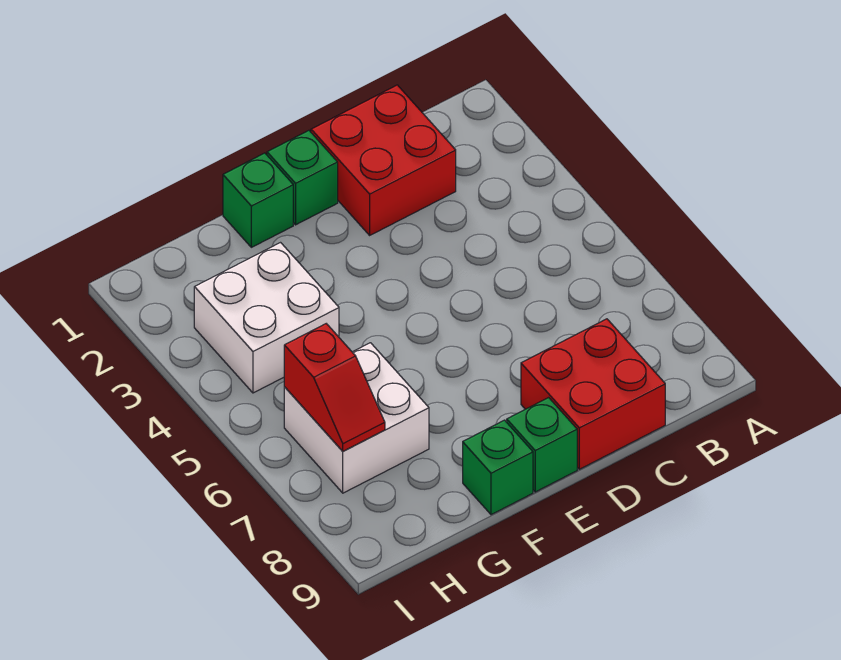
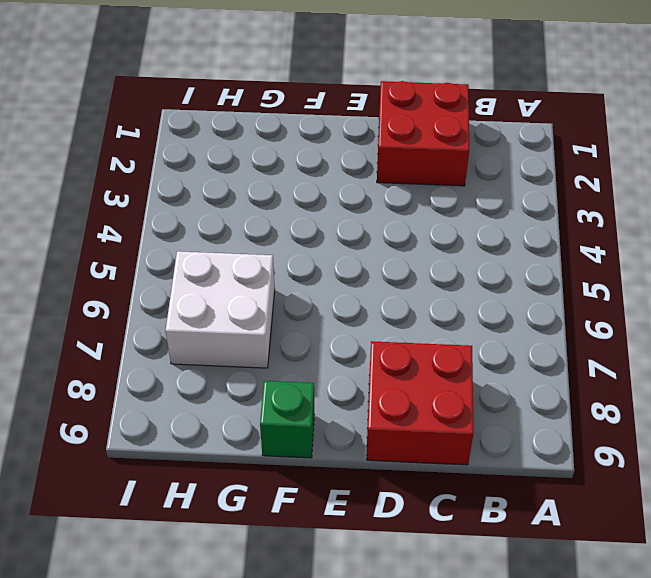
none -> green 1x1 brick [267,130,338,225]
none -> green 1x1 brick [507,398,577,492]

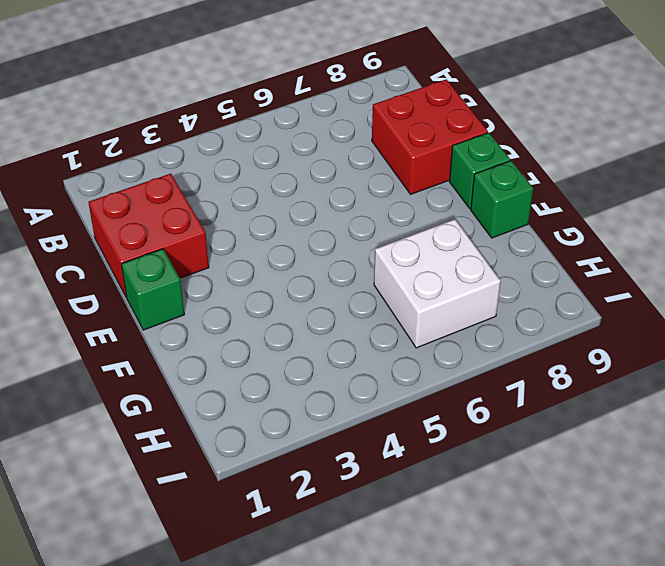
none -> green 1x1 brick [223,153,293,247]
none -> white 2x2 brick [194,243,339,393]

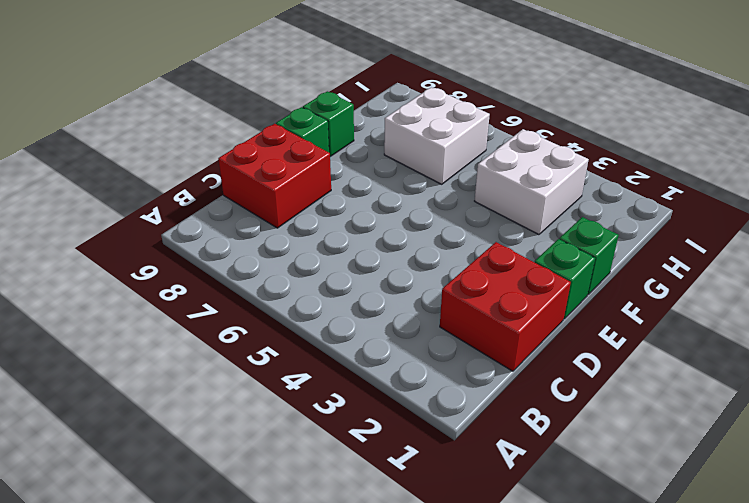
none -> red 1x2 slope [284,324,385,451]

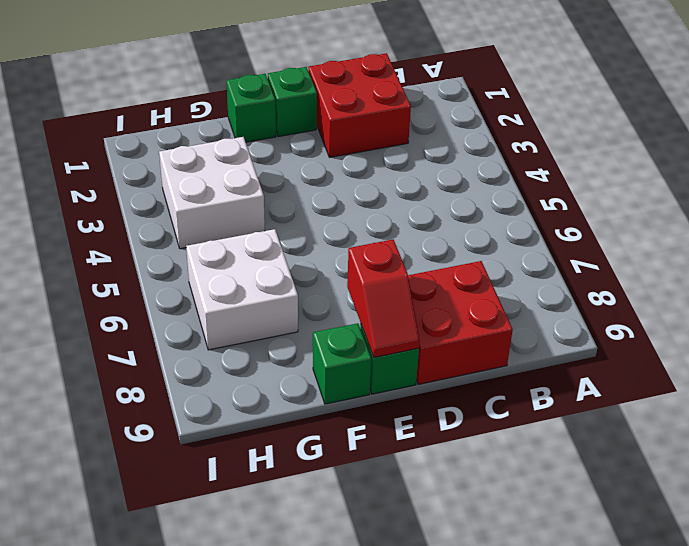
red 1x2 slope [347,240,420,357] -> red 1x2 slope moved to [284,324,385,451]

